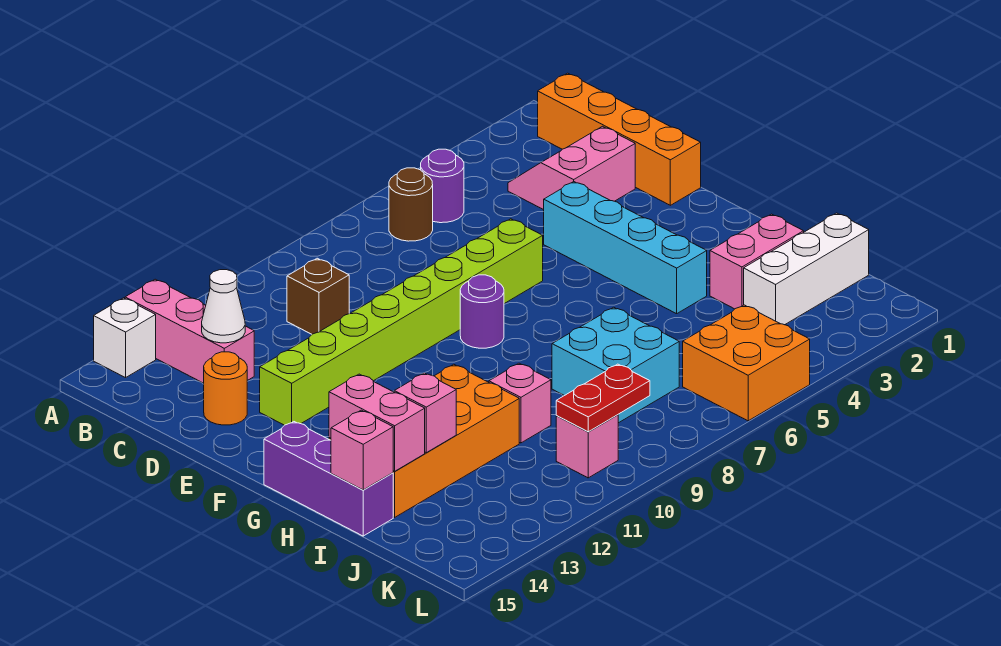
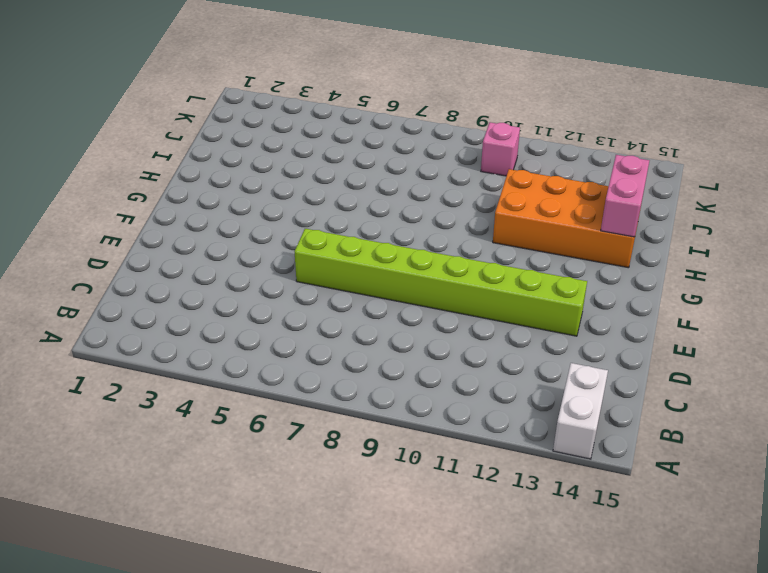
white 1x2 brick [553,363,608,459] -> white 1x1 brick [94,298,156,378]
none -> pink 1x3 brick [125,279,254,383]
none -> orange 1x4 brick [538,73,701,205]
none -> purple 1x1 round brick [421,149,464,223]

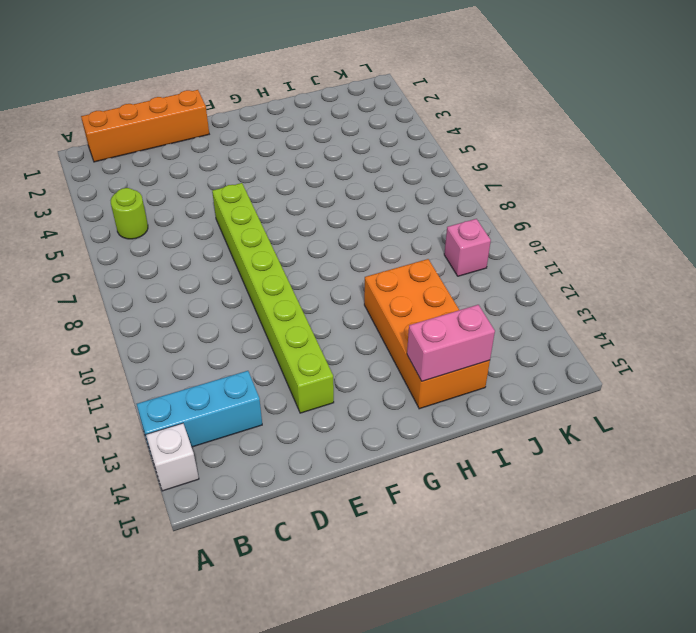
cyan 1x3 brick [137,371,262,453] -> pink 1x3 brick [125,279,254,383]
lime 1x1 round brick [111,188,148,239] -> purple 1x1 round brick [421,149,464,223]
none -> brown 1x1 round brick [389,168,433,241]
none -> pink 2x2 slope [508,126,635,210]
none -> brown 1x1 brick [287,258,349,334]

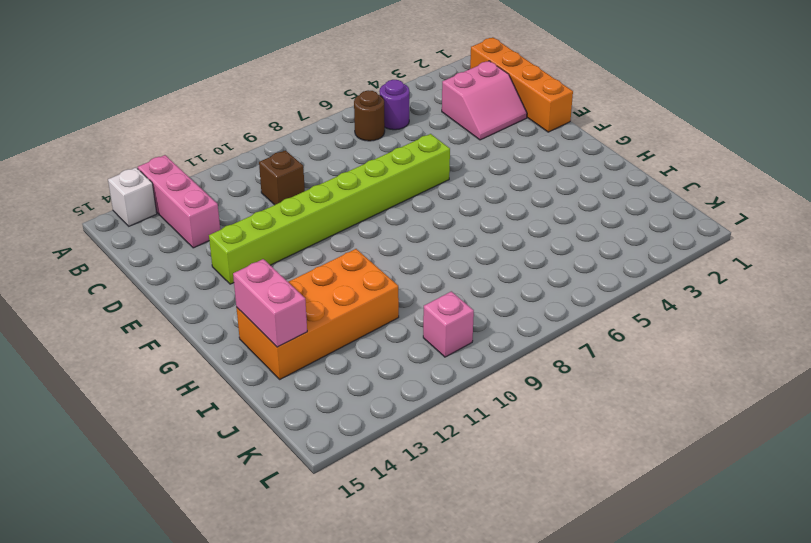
pink 2x2 slope [442,61,527,140] -> pink 2x2 slope turned to [508,126,635,210]
none -> orange 1x1 round brick [204,352,247,425]
none -> cyan 1x4 brick [544,182,707,314]
none -> purple 1x1 round brick [460,275,504,348]

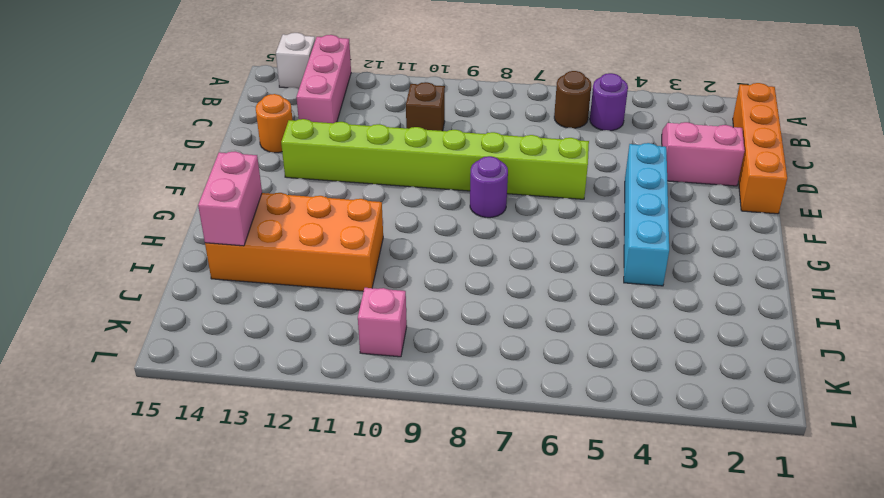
none -> purple 1x3 brick [264,422,393,536]
none -> pink 1x2 brick [710,214,804,309]
none -> cyan 2x2 brick [552,307,679,423]

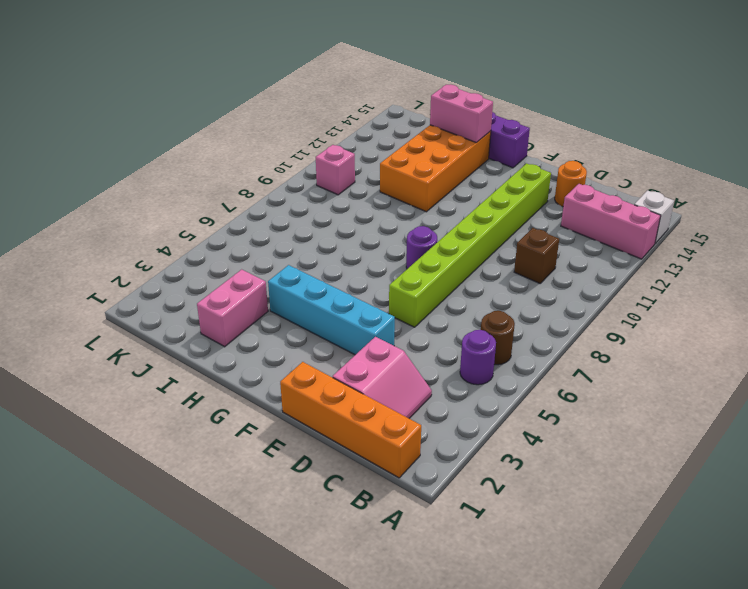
none -> cyan 2x2 brick [552,307,679,423]
none -> pink 1x1 brick [489,363,551,443]
none -> white 1x3 brick [744,213,869,325]

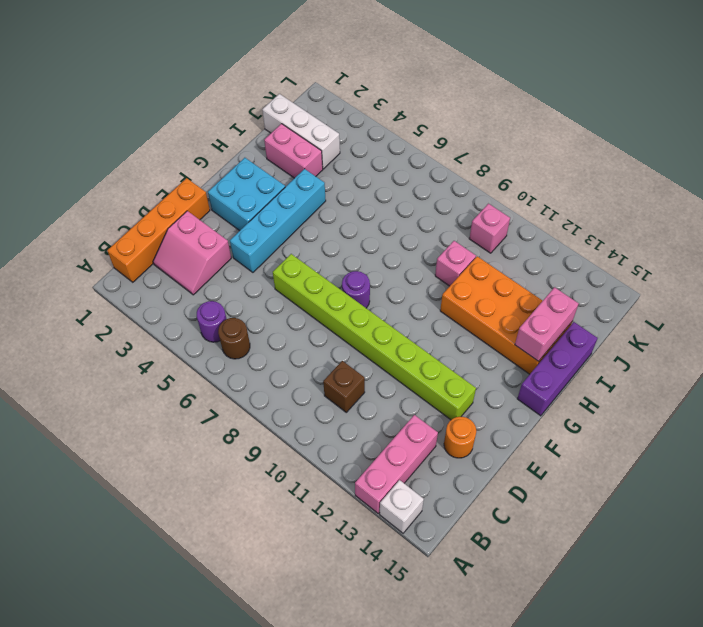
cyan 2x2 brick [208,158,285,231] -> cyan 2x2 brick moved to [552,307,679,423]
none -> orange 2x2 brick [683,305,810,421]
none -> white 1x1 cone [202,270,245,343]
none -> pink 1x1 brick [394,373,456,453]

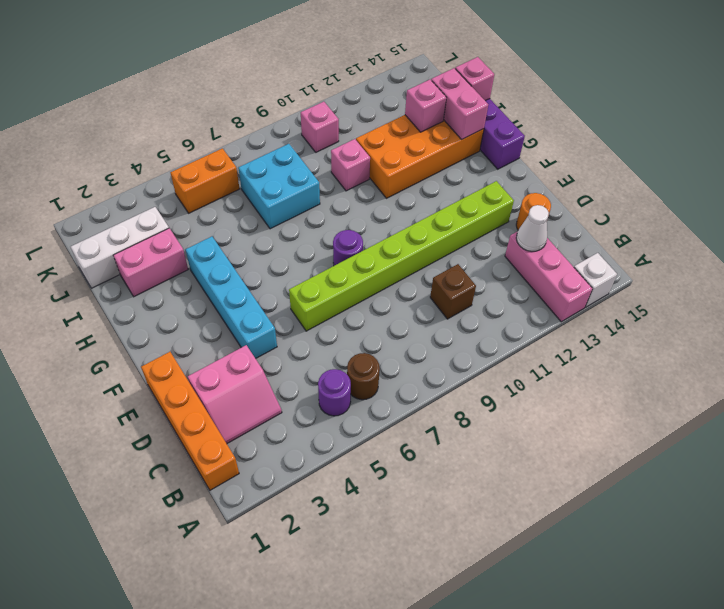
orange 1x2 brick [170,148,240,213] -> orange 2x2 brick [683,305,810,421]
none -> red 1x2 plate [556,364,650,432]

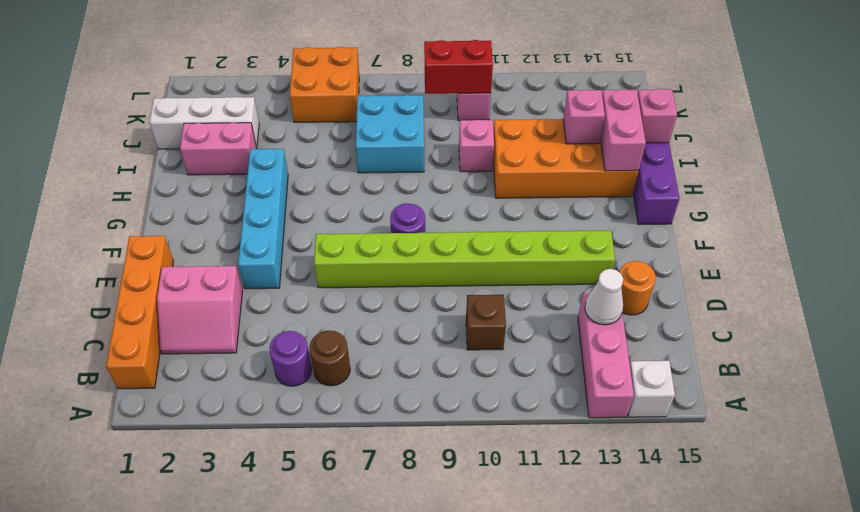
red 1x2 brick [424,40,493,94] -> red 1x2 plate [556,364,650,432]

